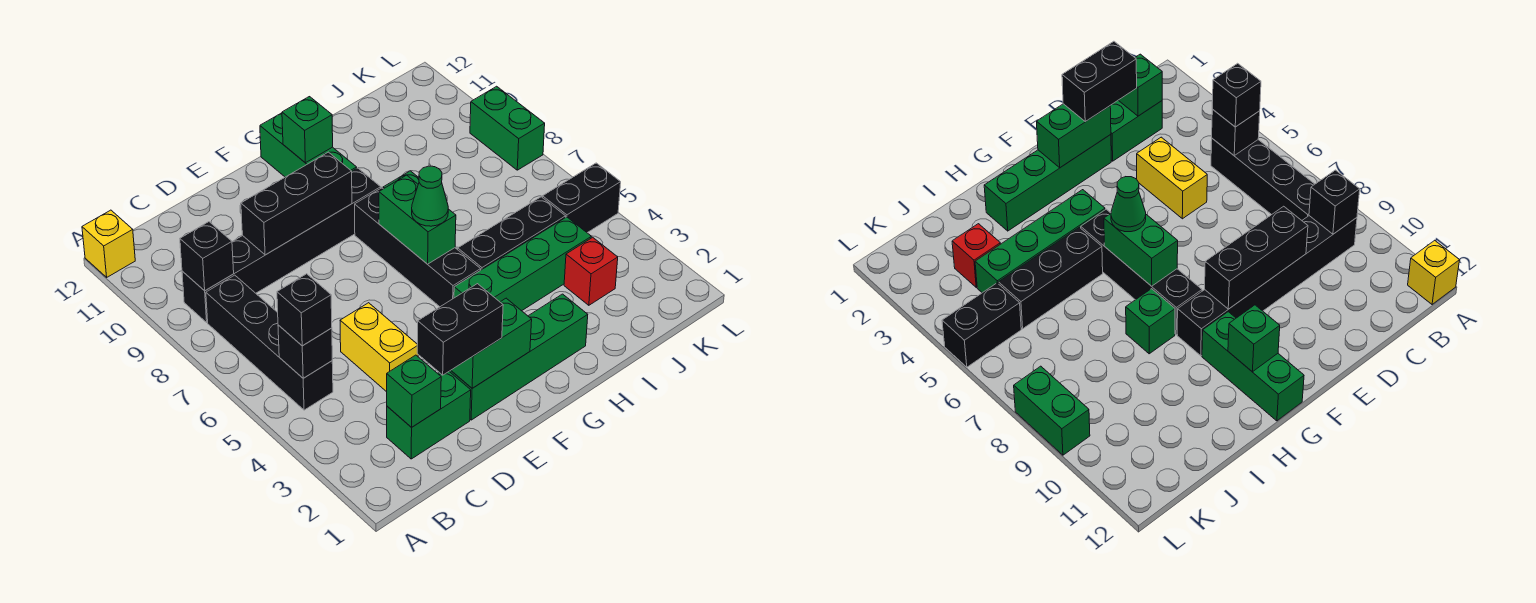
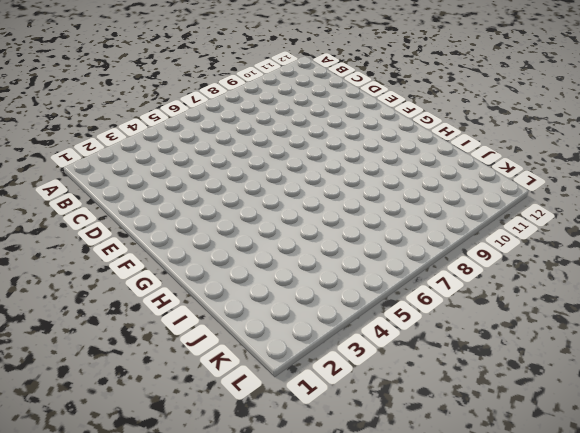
none -> yellow 1x1 brick [82,210,135,277]
none -> black 1x4 brick [206,275,333,410]
none -> black 1x6 brick [182,168,381,322]

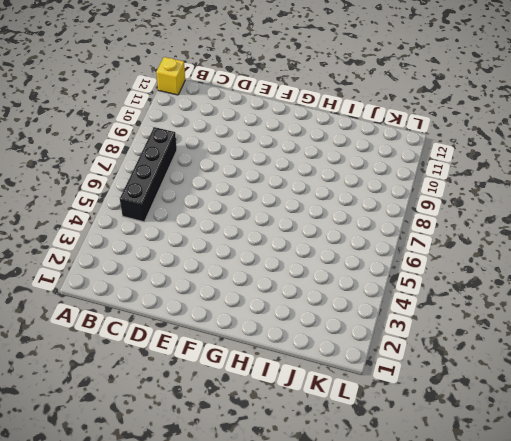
none -> black 1x6 brick [182,168,381,322]
none -> green 1x2 brick [387,372,471,459]
none -> yellow 1x2 brick [340,303,418,392]

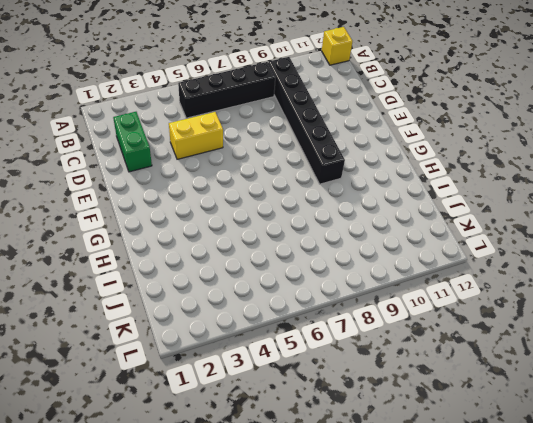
none -> green 1x4 brick [449,294,588,420]
none -> green 1x4 brick [454,217,591,311]
none -> black 1x4 brick [355,188,481,307]

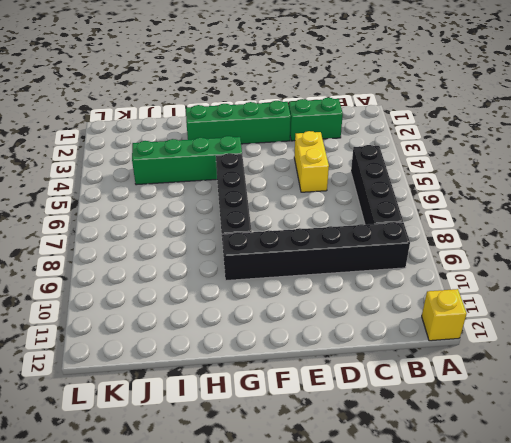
none -> green 1x3 brick [260,113,357,177]
none -> black 1x3 brick [458,197,566,270]
none -> green 1x1 brick [1126,289,1175,354]

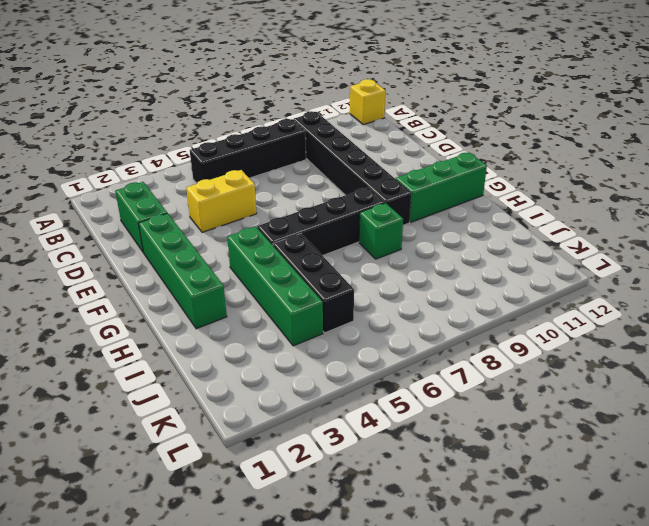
none -> red 1x1 brick [564,237,618,305]
none -> black 1x2 brick [542,163,621,233]
none -> green 1x2 brick [470,86,545,170]

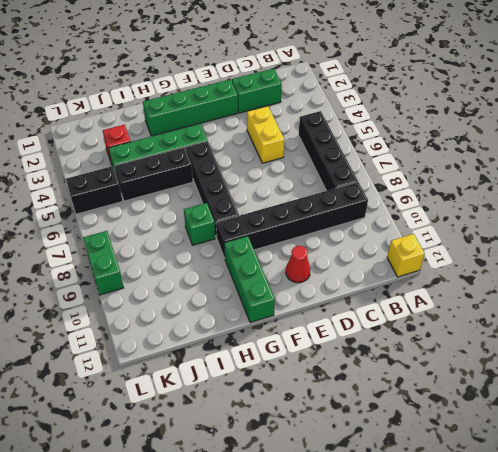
red 1x1 cone [286,246,311,283] -> none
none -> black 1x1 brick [278,325,332,378]
none -> black 1x1 brick [180,222,234,291]
none -> green 1x1 brick [387,355,441,427]

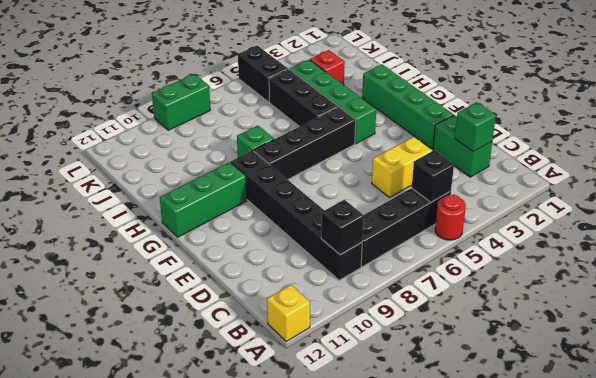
red 1x1 round brick [435,194,466,240] -> none
none -> black 1x3 brick [241,152,352,255]
none -> green 1x2 brick [451,298,532,388]
none -> green 1x2 brick [379,175,456,264]

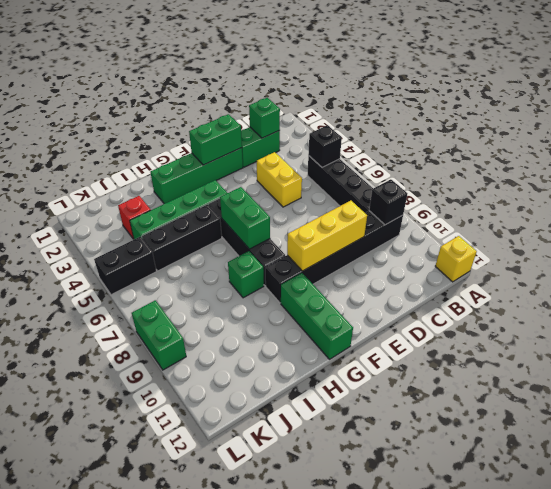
yellow 1x3 brick [287,201,367,271] -> black 1x3 brick [241,152,352,255]
none -> green 1x1 brick [282,97,333,163]
none -> black 1x1 brick [277,274,332,346]
none -> black 1x2 brick [417,284,503,375]

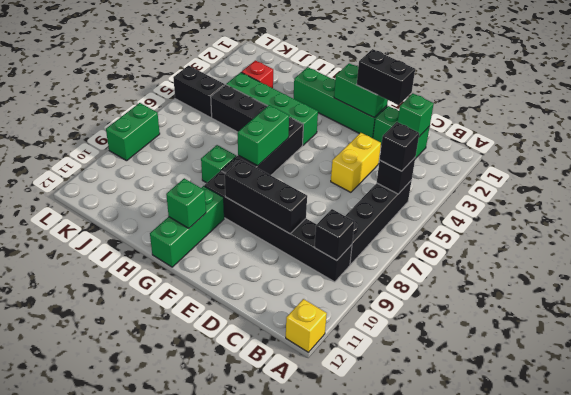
none -> green 1x1 cone [412,166,448,226]

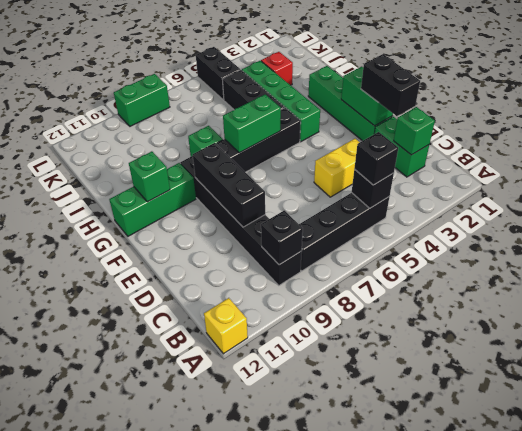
none -> green 1x1 cone [412,166,448,226]

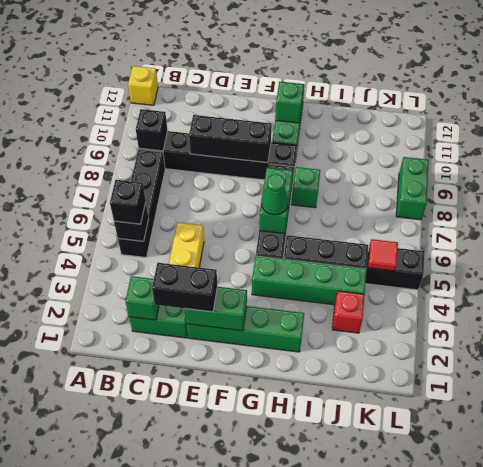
red 1x1 tile [368,239,398,271] -> none

